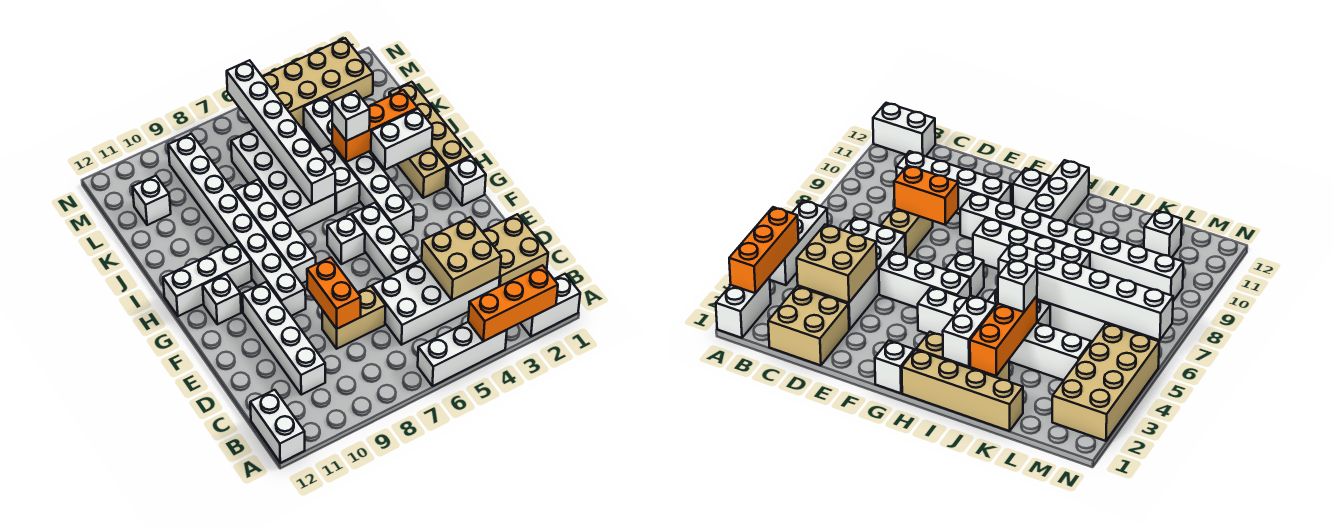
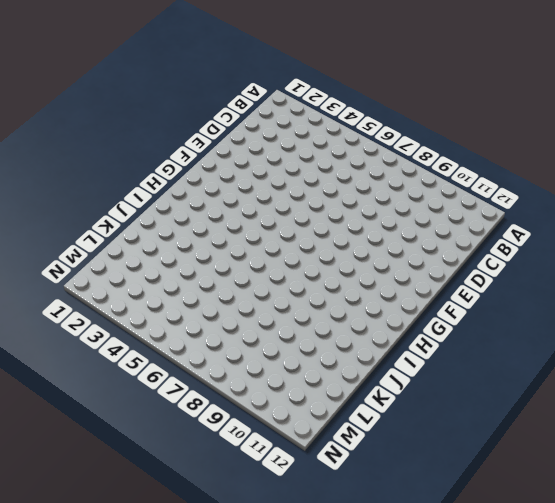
none -> white 1x2 brick [521,274,580,336]
none -> white 1x3 brick [418,322,507,386]
none -> white 1x2 brick [250,390,305,463]

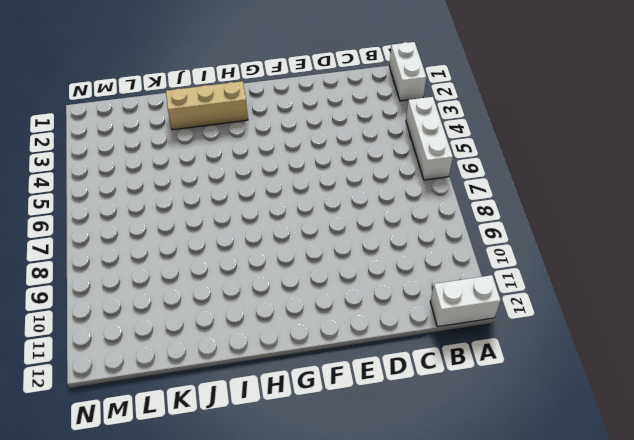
none -> tan 2x2 brick [482,214,548,287]
none -> white 2x4 brick [372,261,500,345]
none -> white 1x4 brick [242,282,325,395]

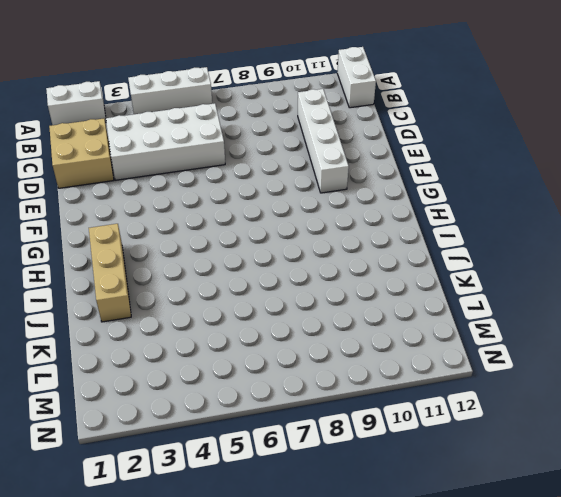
none -> tan 1x2 brick [322,286,386,349]
none -> white 1x3 brick [352,203,420,279]
none -> white 1x8 brick [168,134,306,316]

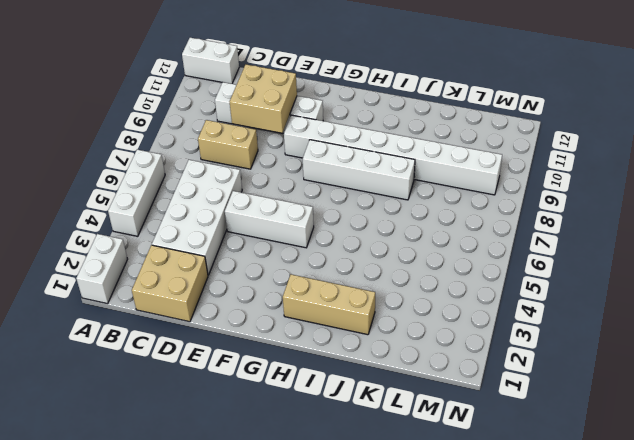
tan 1x2 brick [198,120,258,169] -> tan 1x2 brick turned to [322,286,386,349]
tan 2x2 brick [230,64,297,133] -> tan 2x2 brick moved to [422,217,501,300]
none -> white 1x1 brick [448,156,486,206]
none -> white 1x6 brick [304,97,414,236]
none -> white 1x1 brick [327,214,365,264]

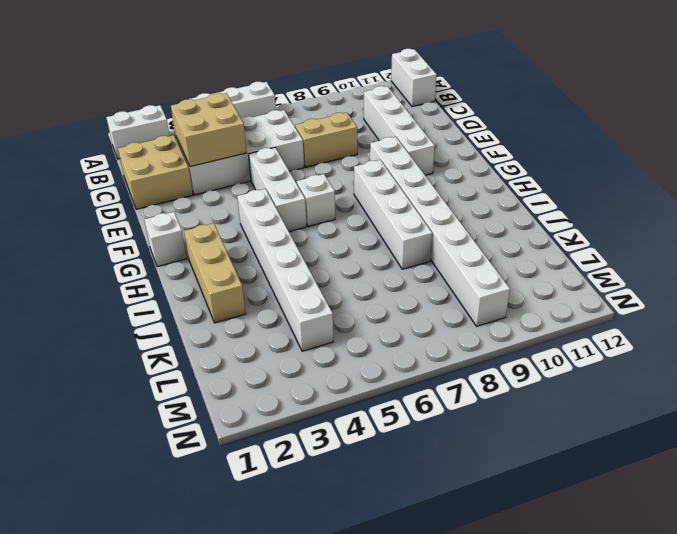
none -> white 1x1 brick [203,274,241,324]
none -> tan 1x4 brick [389,82,471,187]
none -> white 1x3 brick [163,242,252,316]

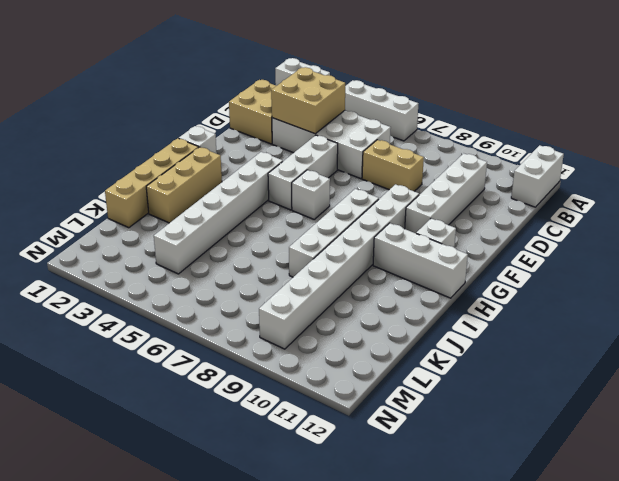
none -> white 1x2 brick [319,145,360,213]
none -> white 2x4 brick [231,129,335,232]
none -> white 1x1 brick [133,176,171,225]

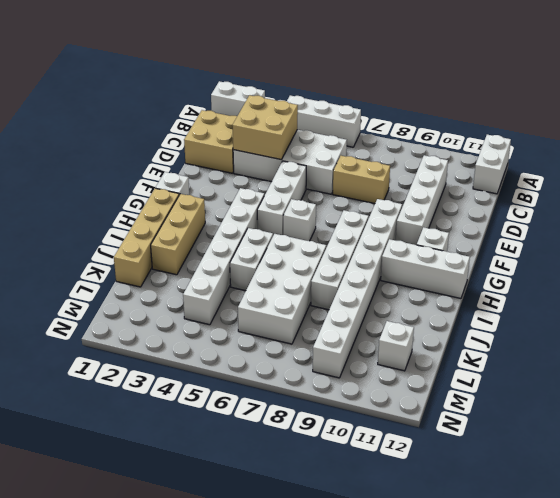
none -> tan 2x4 brick [262,38,373,128]
none -> orange 1x3 brick [468,265,558,341]
none -> orange 1x2 brick [307,257,361,329]

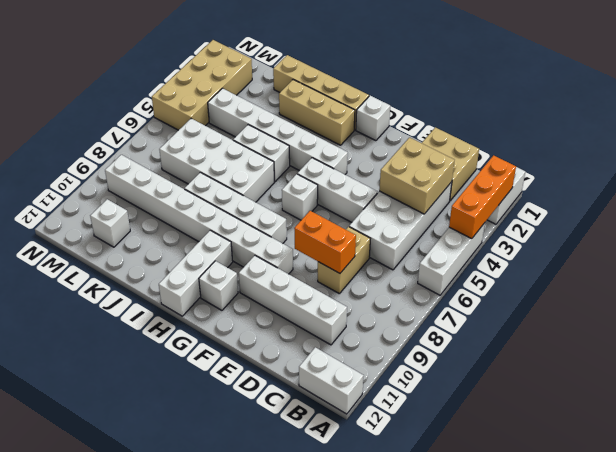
none -> white 1x2 brick [371,109,433,170]
none -> white 1x6 brick [227,60,335,204]
none -> orange 1x3 brick [332,90,418,162]

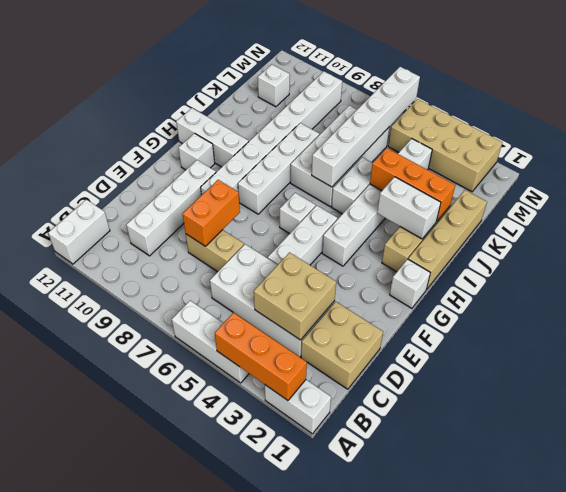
none -> white 1x1 brick [332,91,370,141]

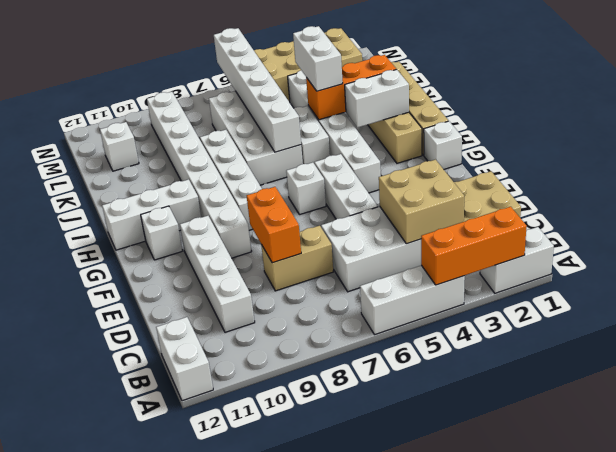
white 1x2 brick [293,26,343,91] -> white 1x1 brick [332,91,370,141]

